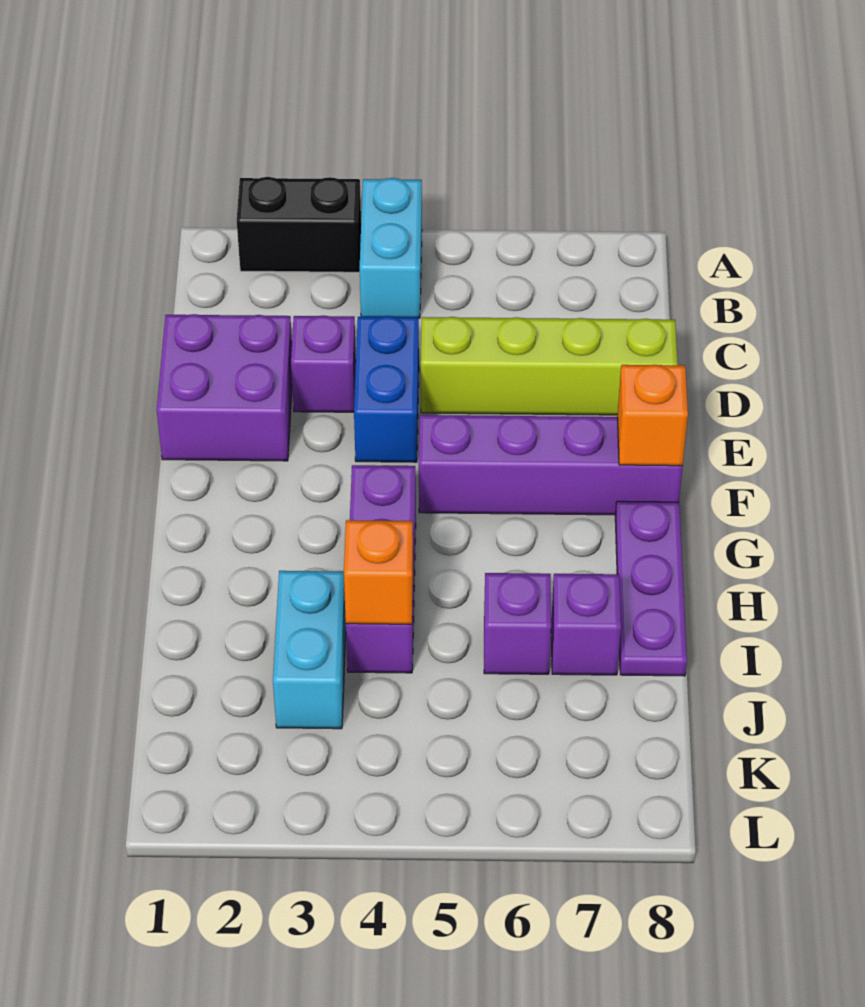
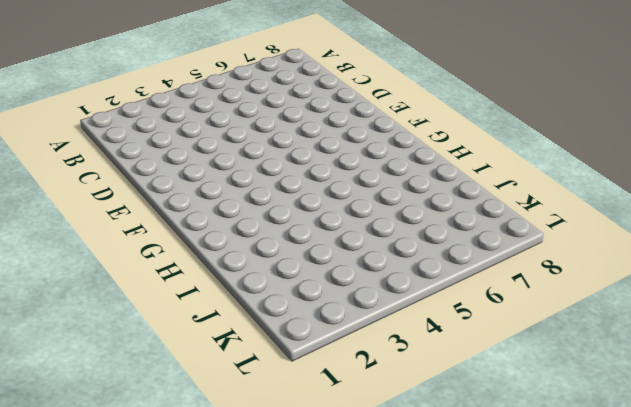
none -> black 1x2 brick [237,177,361,272]
none -> cyan 1x2 brick [360,178,422,318]
none -> purple 2x2 brick [157,314,292,461]

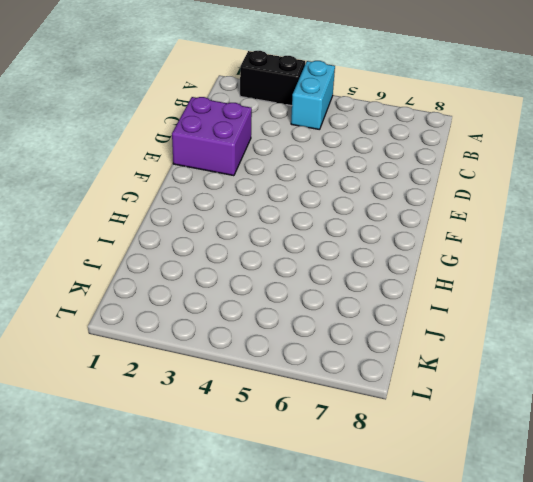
none -> purple 1x1 brick [291,315,356,412]
none -> blue 1x2 brick [354,316,419,462]
none -> lime 1x4 brick [421,317,678,415]

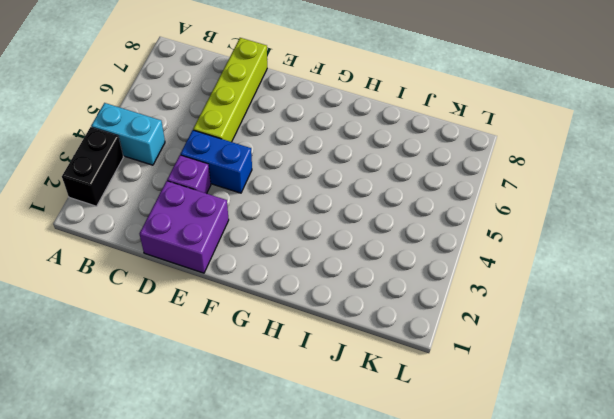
none -> purple 1x4 brick [419,415,683,515]
none -> purple 1x3 brick [346,465,416,673]
none -> purple 1x3 plate [615,501,687,676]

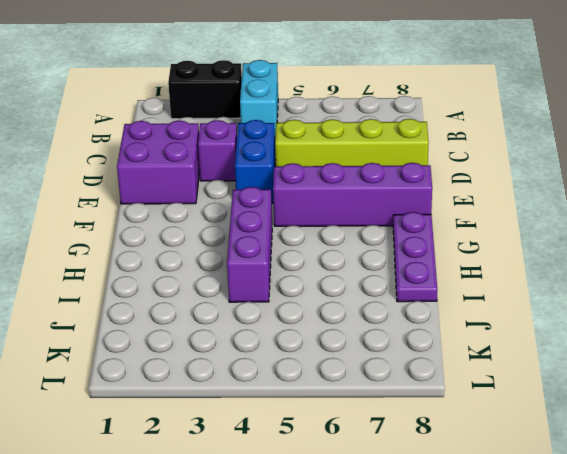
none -> cyan 1x2 brick [273,571,346,729]
none -> purple 1x1 brick [484,573,551,674]
none -> purple 1x1 brick [551,574,621,675]

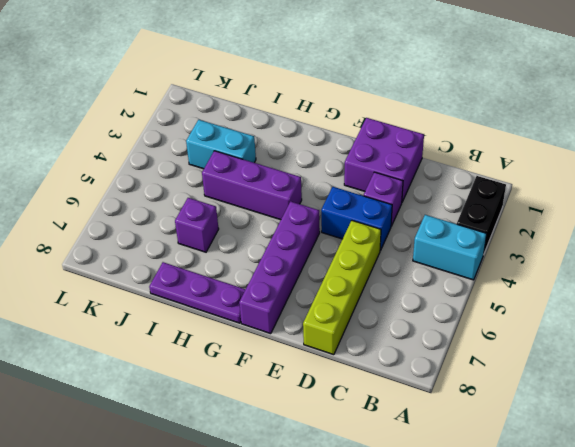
none -> purple 1x1 brick [551,574,621,675]
none -> orange 1x1 brick [617,365,688,466]
none -> orange 1x1 brick [344,520,413,624]

